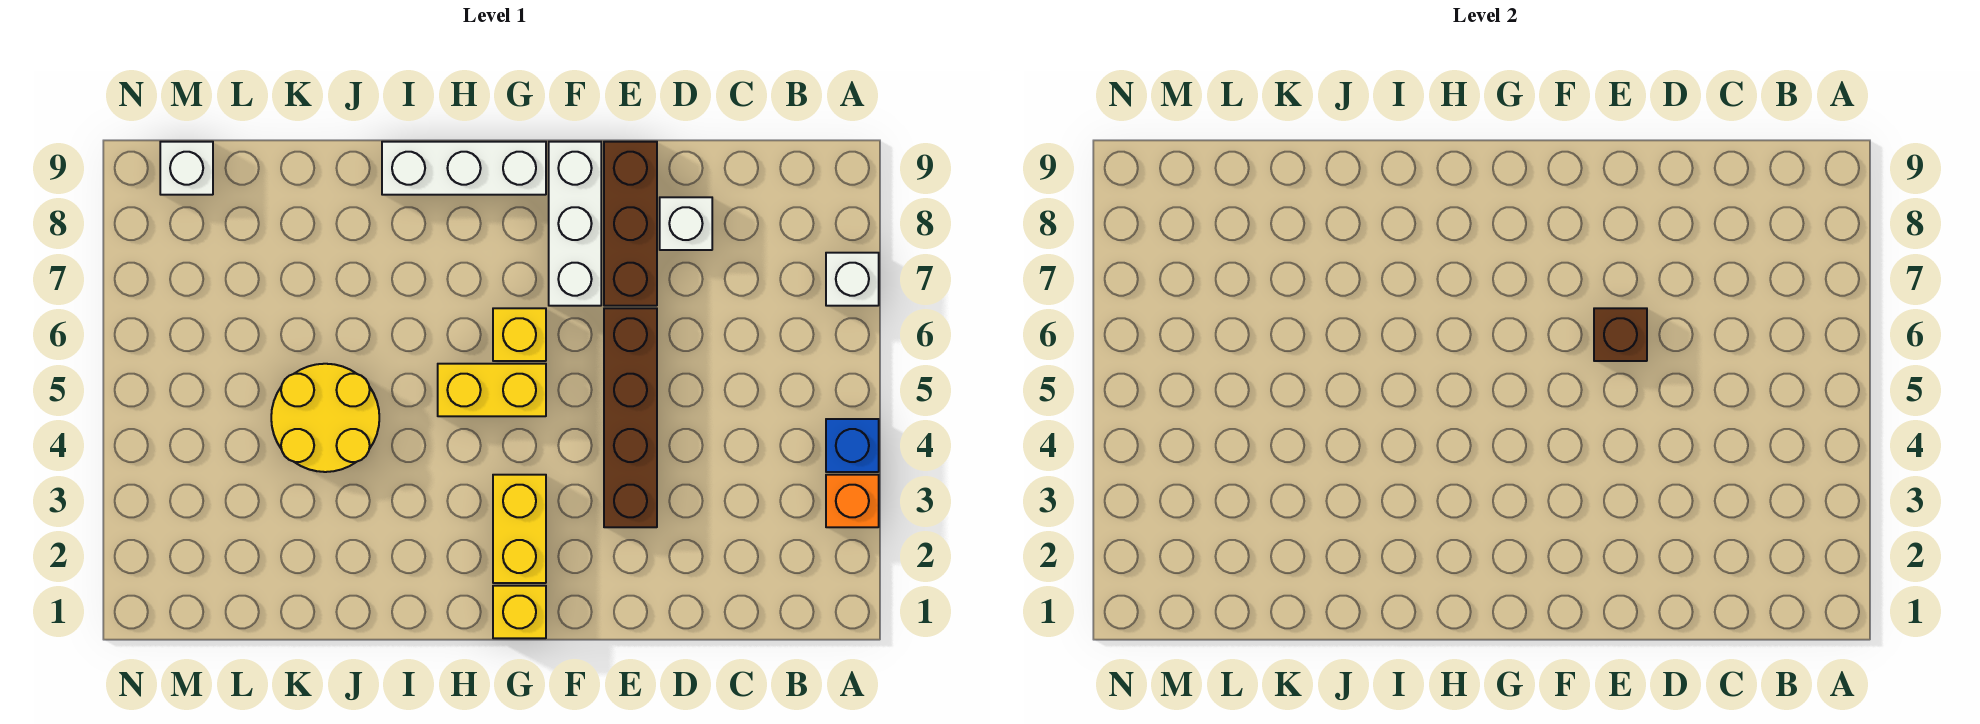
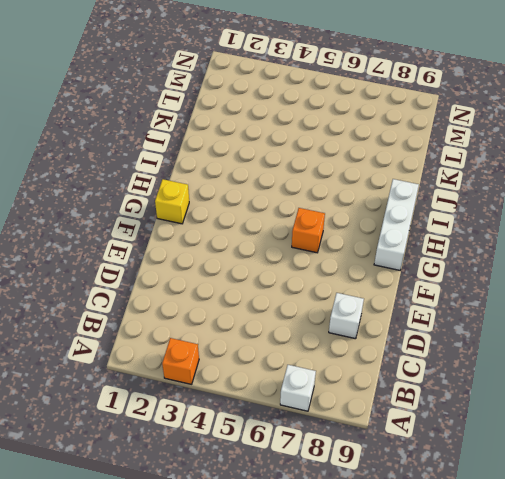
orange 1x1 brick [292,208,325,253] -> yellow 1x1 brick [493,308,546,361]
none -> blue 1x1 brick [826,419,879,472]
none -> brown 1x4 brick [604,308,657,527]
none -> brown 1x3 brick [604,142,657,306]

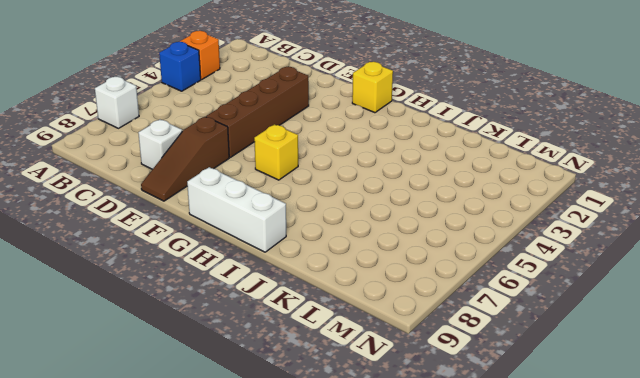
brown 1x3 slope [141,117,229,201] -> brown 1x3 brick [604,142,657,306]
none -> white 1x3 brick [549,142,601,306]
none -> yellow 1x2 brick [493,475,546,583]
none -> yellow 1x2 brick [438,364,546,416]

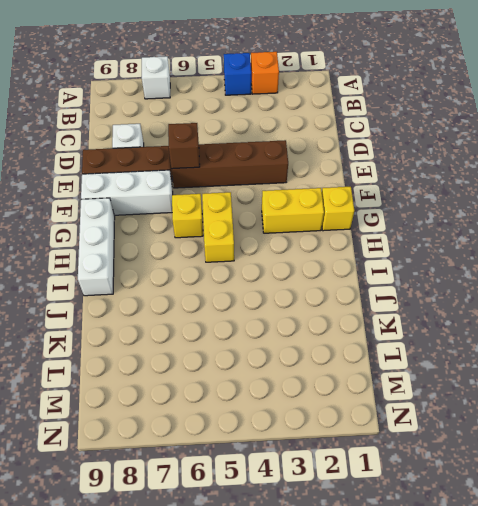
none -> yellow 2x2 round brick [271,364,379,472]
none -> white 1x1 brick [160,142,213,195]

